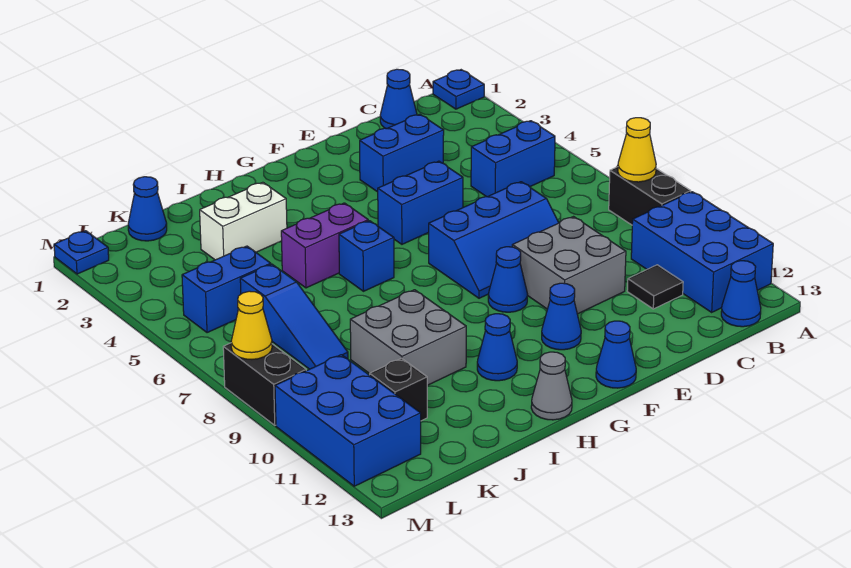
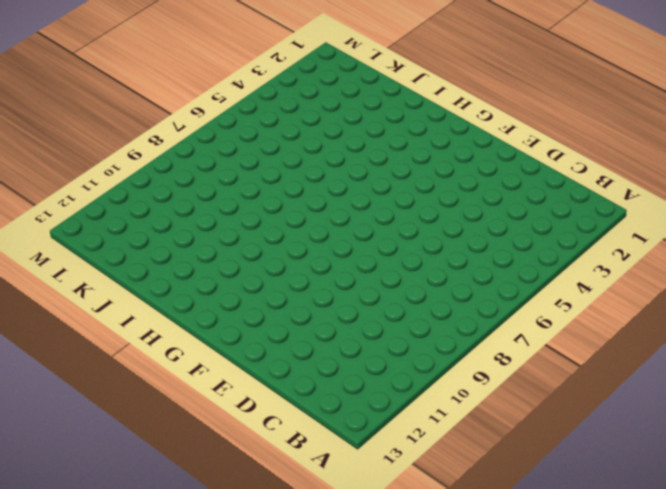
none -> blue 1x1 plate [433,70,484,109]
none -> black 1x2 brick [609,167,691,225]
none -> blue 2x3 brick [631,192,773,312]

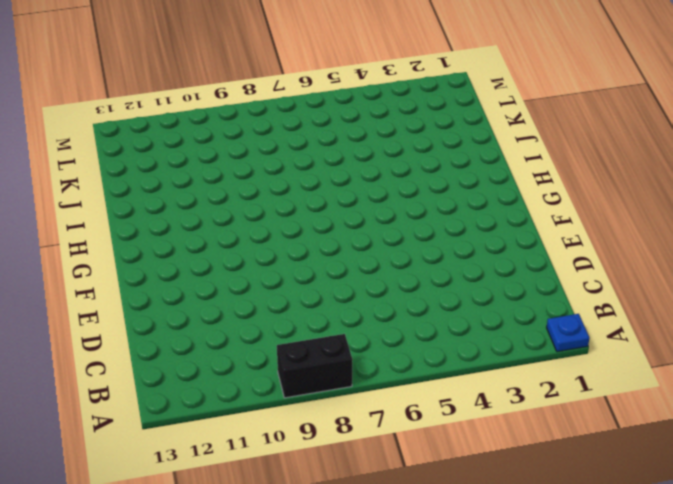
none -> blue 2x3 brick [631,192,773,312]
none -> blue 1x2 brick [471,121,555,197]
none -> blue 1x1 cone [721,261,761,327]

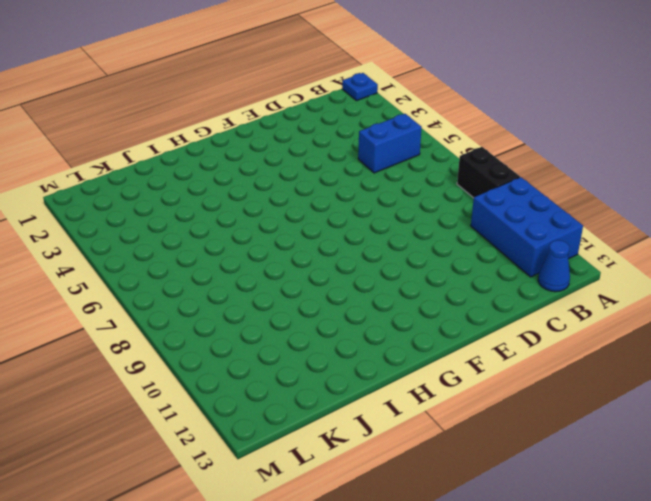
none -> blue 1x1 cone [380,69,417,129]
none -> black 1x1 tile [627,265,683,309]
none -> blue 1x2 brick [360,114,444,192]

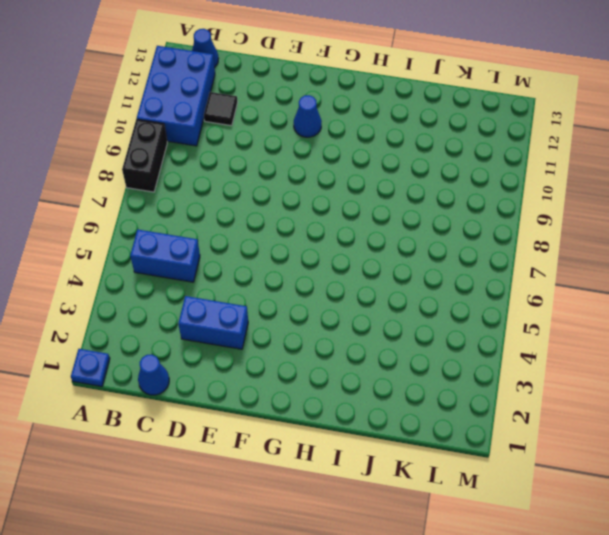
none -> blue 2x3 slope [429,182,559,298]
none -> grey 2x2 brick [512,217,626,314]
none -> blue 1x2 brick [378,161,463,244]

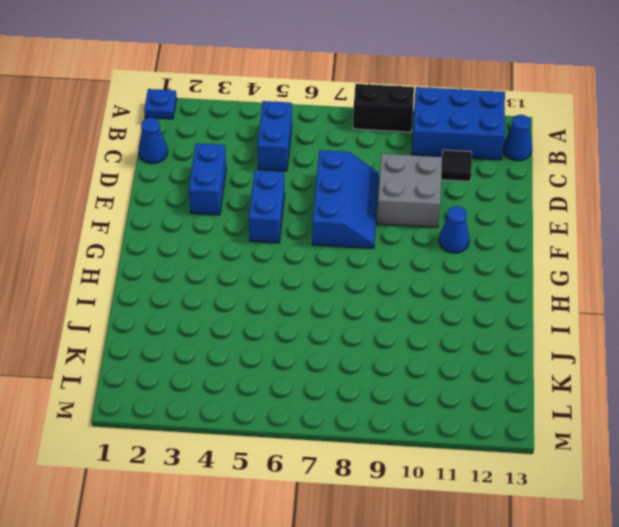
none -> blue 1x1 cone [488,247,528,312]
none -> blue 1x1 cone [596,321,636,388]
none -> purple 1x2 brick [281,203,368,288]

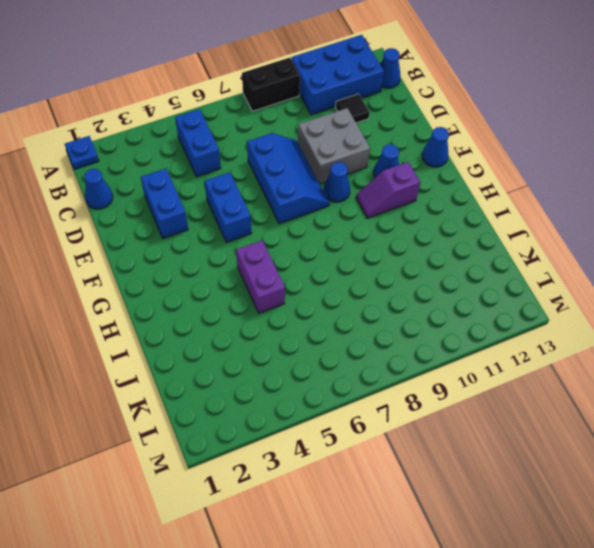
purple 1x2 slope [356,162,420,218] -> none
none -> blue 1x1 brick [339,221,394,291]
none -> blue 1x1 cone [477,314,517,381]
none -> grey 1x1 cone [531,352,572,420]

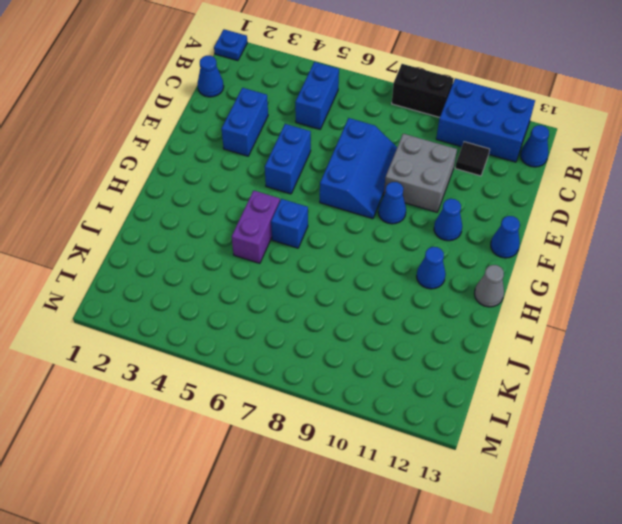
none -> white 1x2 brick [200,182,287,260]
none -> grey 2x2 brick [350,290,466,385]
none -> blue 1x1 cone [128,177,167,241]

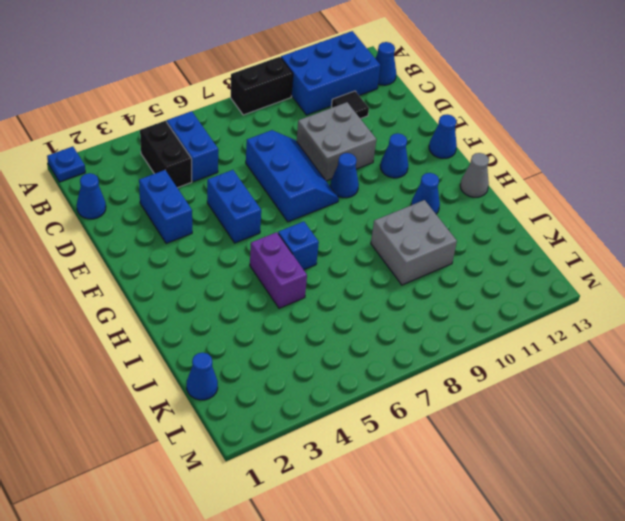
black 1x2 brick [140,121,192,188] -> black 1x2 brick turned to [223,343,306,425]
none -> white 1x2 brick [200,182,287,260]
none -> blue 1x2 brick [182,246,271,333]
none -> blue 1x3 slope [240,264,348,369]

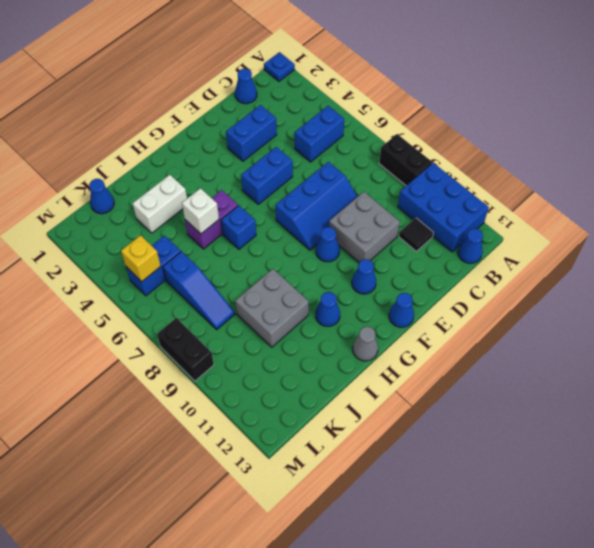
white 1x1 brick [182,188,219,234] -> none
yellow 1x1 brick [121,235,161,282] -> none
none -> black 1x1 brick [370,358,427,421]
none -> blue 2x3 brick [275,355,421,486]
none -> blue 1x1 plate [54,231,109,274]

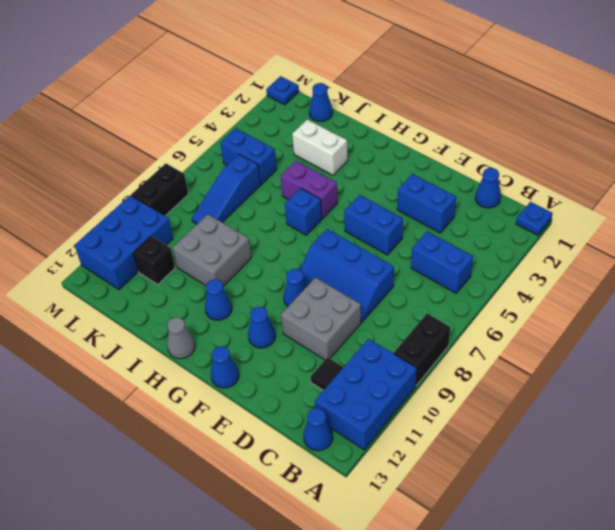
none -> yellow 1x1 cone [618,118,656,182]
none -> yellow 1x1 cone [231,291,272,359]

